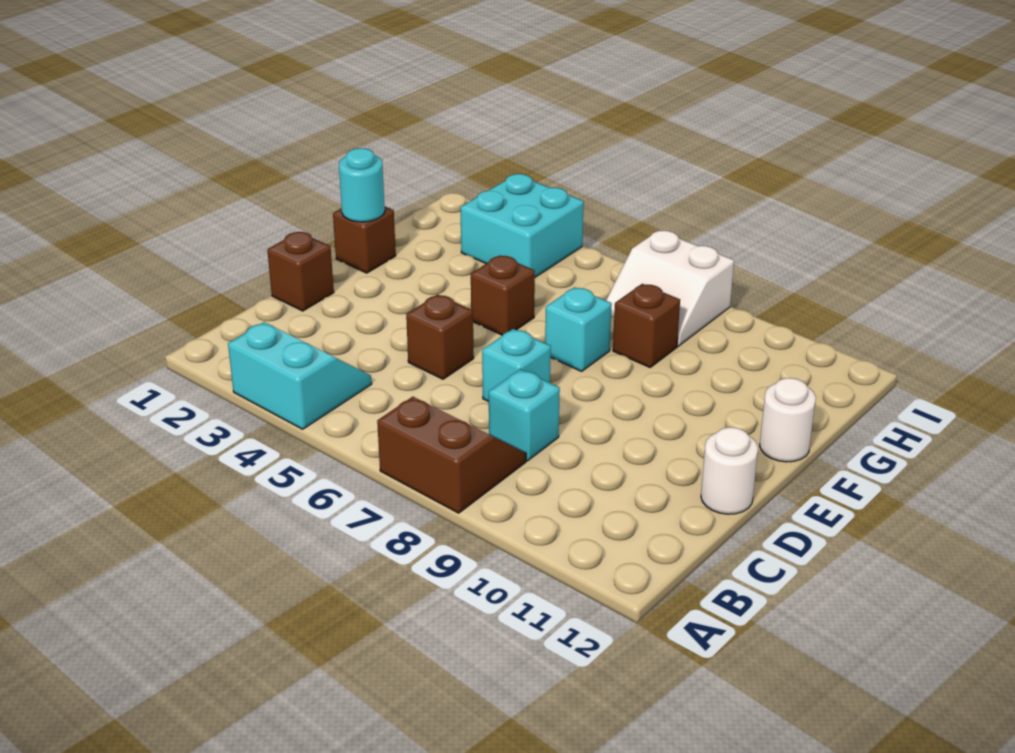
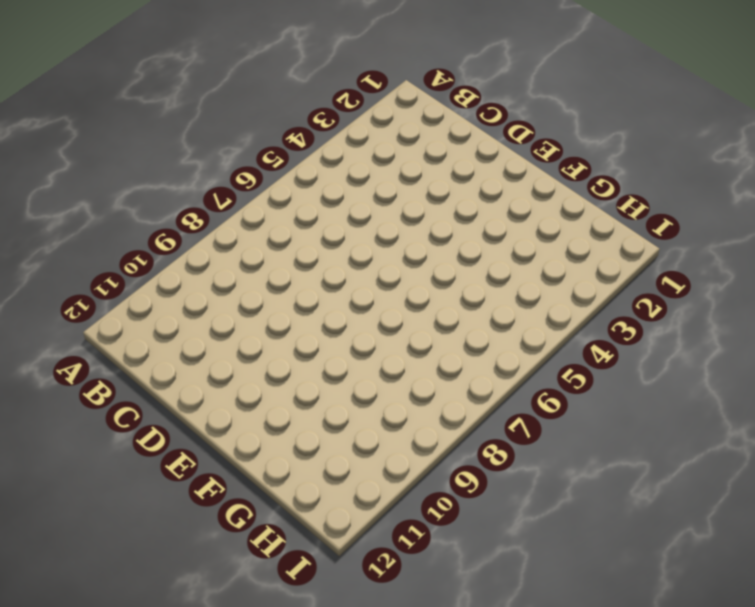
none -> cyan 2x2 slope [228,322,372,429]
none -> brown 2x2 slope [377,397,526,513]
none -> cyan 1x1 brick [489,369,560,461]

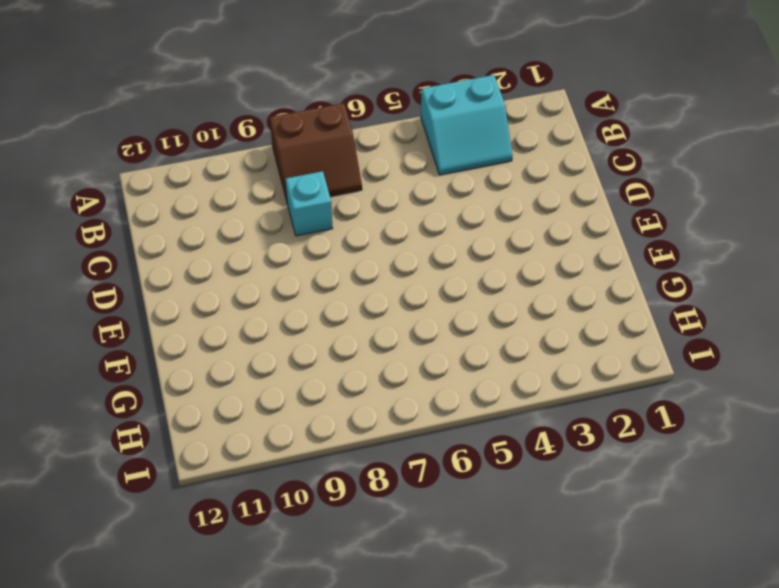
none -> brown 1x1 brick [267,232,334,311]
none -> brown 1x1 brick [406,294,474,379]
none -> cyan 1x1 brick [482,329,551,402]

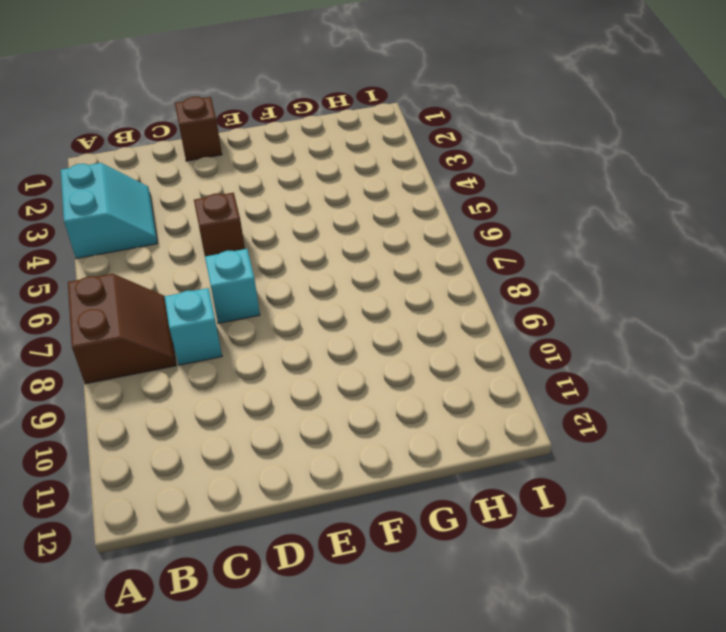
none -> white 1x1 round brick [701,427,758,514]
none -> brown 1x1 brick [333,206,396,273]
none -> brown 1x1 brick [471,255,535,335]

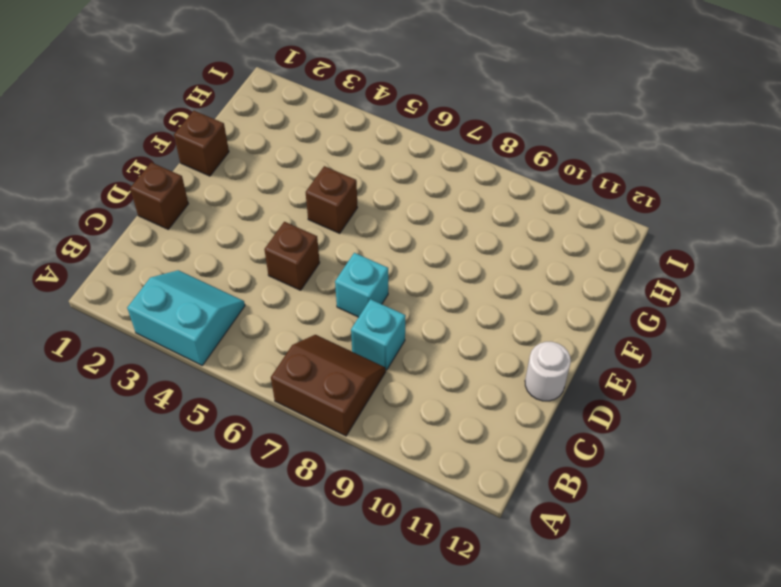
none -> cyan 1x1 brick [545,287,612,371]
none -> white 1x1 round brick [760,378,816,462]
none -> brown 1x1 brick [613,284,680,367]

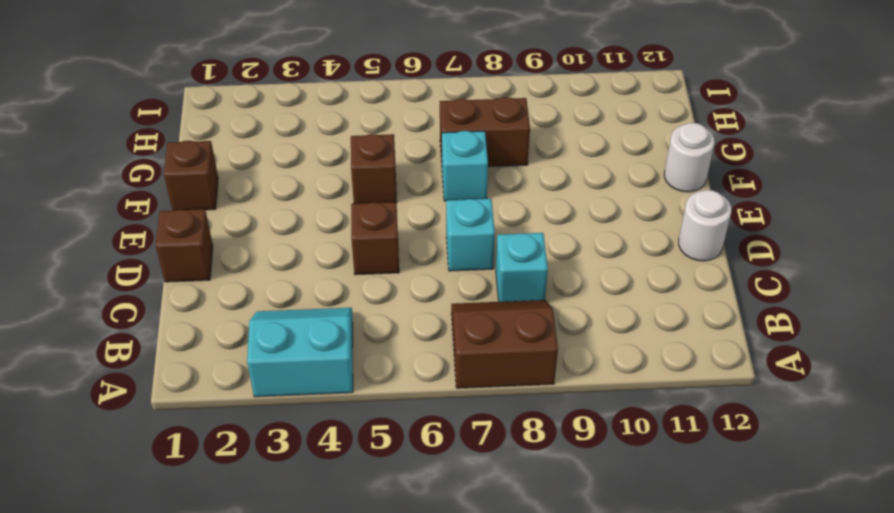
brown 1x2 brick [440,97,530,167] -> brown 1x1 brick [613,284,680,367]
none -> cyan 2x2 brick [460,174,584,277]
none -> white 2x2 slope [606,230,734,346]
none -> cyan 1x1 round brick [339,148,385,222]

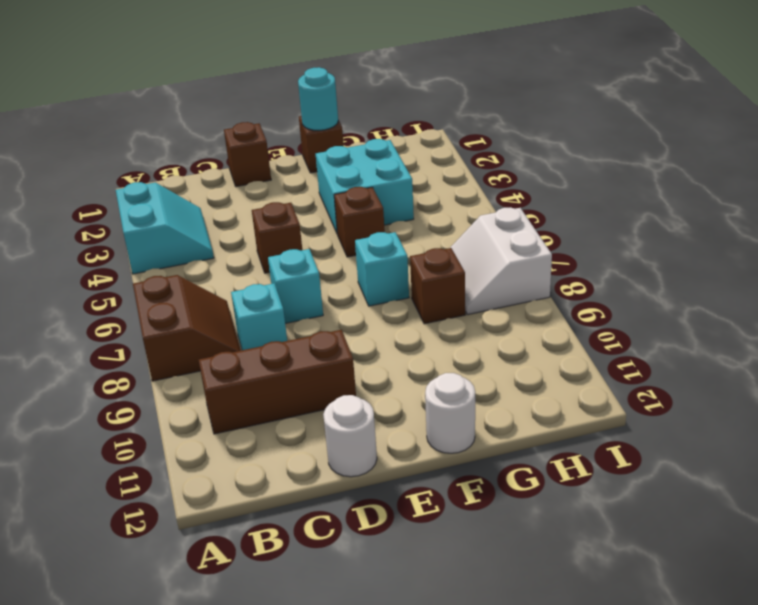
brown 1x3 brick [199,330,356,434] -> none
cyan 2x2 brick [316,139,414,233] -> cyan 2x2 brick moved to [460,174,584,277]

